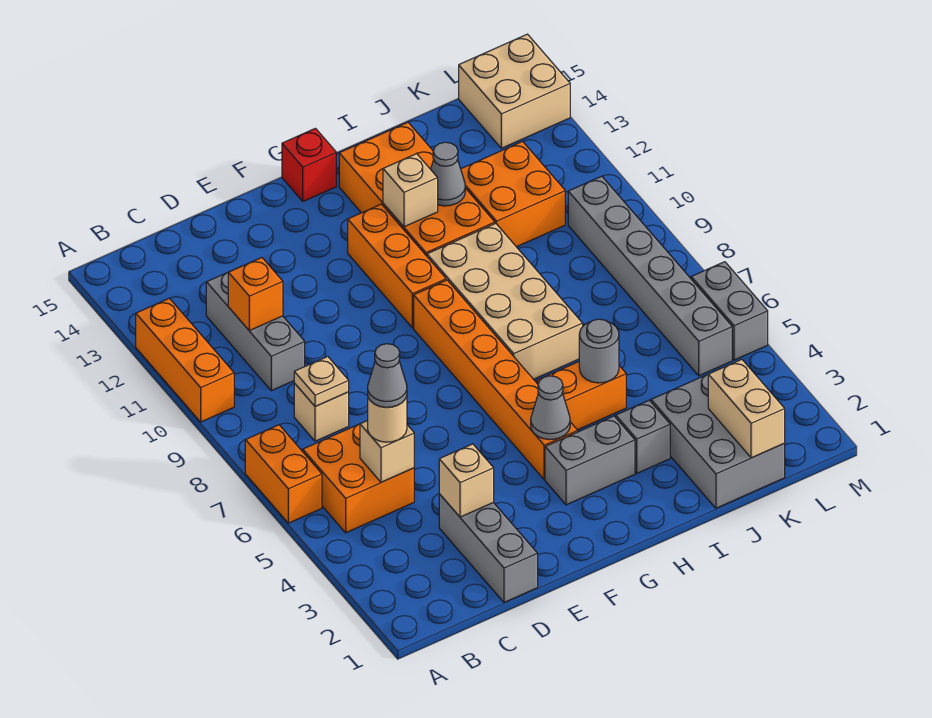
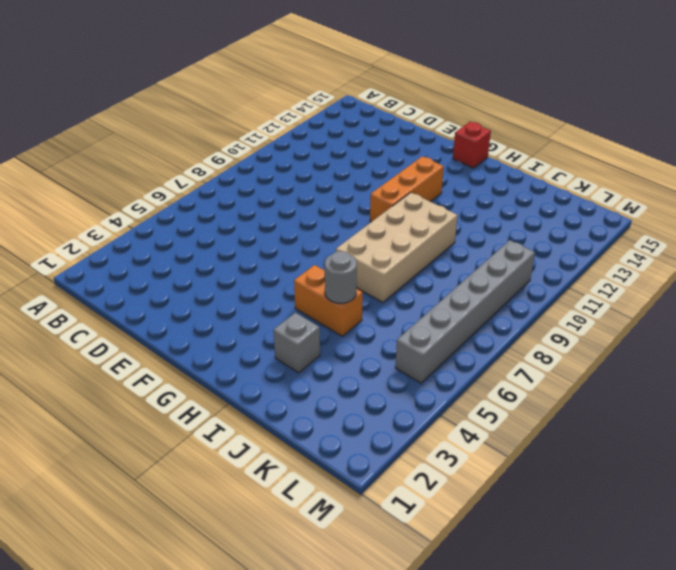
none -> orange 1x2 brick [245,425,322,523]
none -> orange 1x3 brick [136,298,234,422]
none -> orange 2x2 brick [303,424,414,533]
none -> tan 1x1 brick [294,383,349,441]

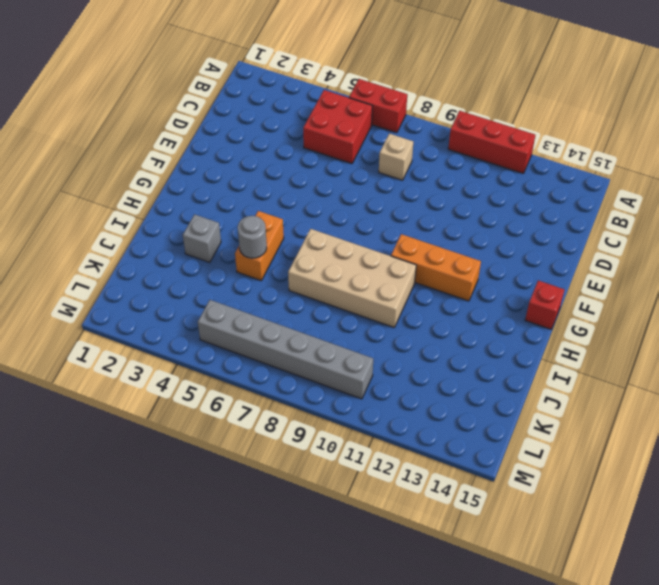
red 1x2 brick [349,79,407,133] -> orange 1x2 brick [245,425,322,523]
red 1x3 brick [448,111,535,173] -> orange 1x3 brick [136,298,234,422]
red 2x2 brick [303,90,372,164] -> orange 2x2 brick [303,424,414,533]
none -> grey 1x3 brick [206,272,305,391]
none -> grey 1x3 brick [439,494,538,602]
none -> grey 1x2 brick [545,416,635,505]
none -> orange 1x6 brick [414,280,578,480]

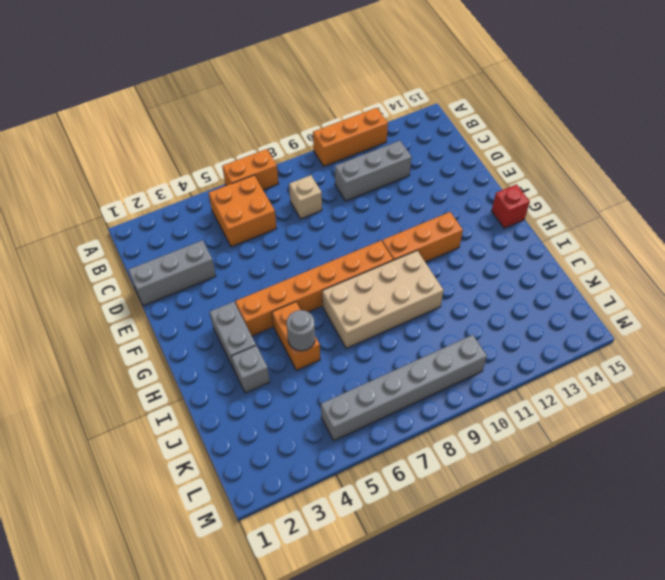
none -> orange 2x4 brick [339,122,495,256]
none -> grey 2x3 brick [651,374,785,508]
none -> orange 2x2 brick [461,141,565,247]
none -> tan 2x2 brick [459,34,570,148]

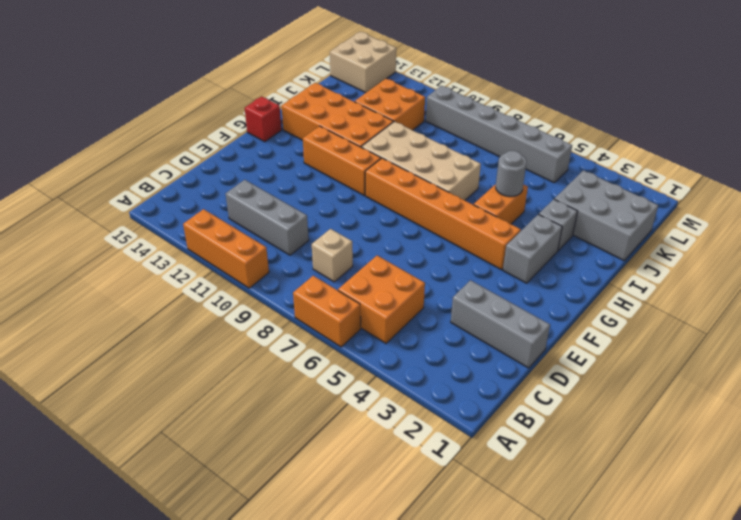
none -> grey 1x2 brick [691,262,768,360]
none -> tan 1x1 brick [360,421,414,482]
none -> tan 1x1 plate [294,356,349,407]
none -> orange 1x1 brick [228,258,283,331]

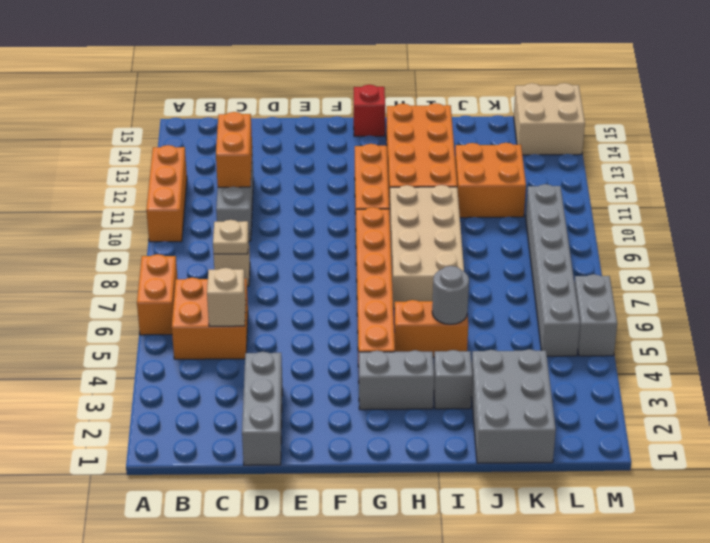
orange 1x2 brick [216,112,252,187] -> orange 1x1 brick [228,258,283,331]
none -> tan 1x1 brick [439,444,494,517]
none -> grey 1x1 cone [531,376,570,440]
none -> tan 1x1 brick [383,154,438,227]
none -> grey 1x1 cone [431,142,465,206]

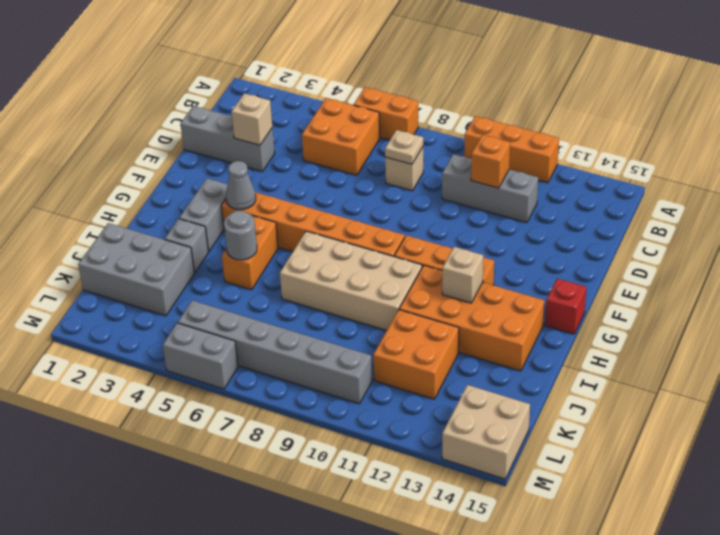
none -> tan 1x1 brick [360,421,414,482]
none -> grey 1x1 cone [431,142,465,206]
none -> tan 1x2 brick [708,359,785,458]
none -> tan 1x1 round brick [367,396,407,442]

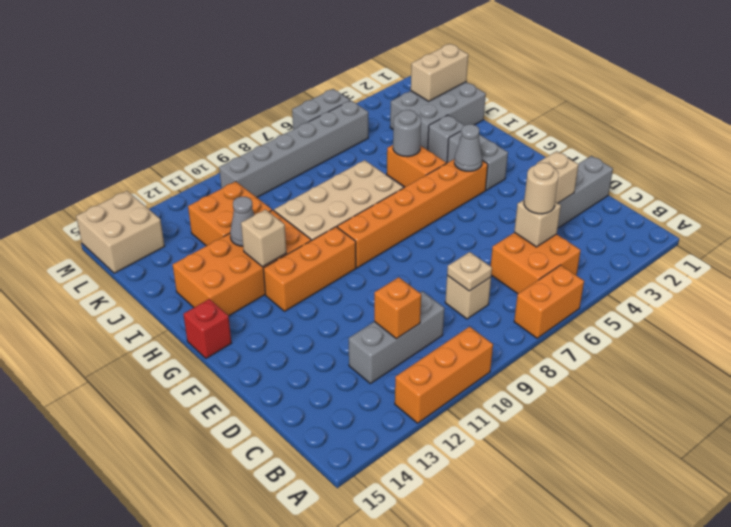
none -> grey 1x1 cone [368,344,407,407]

